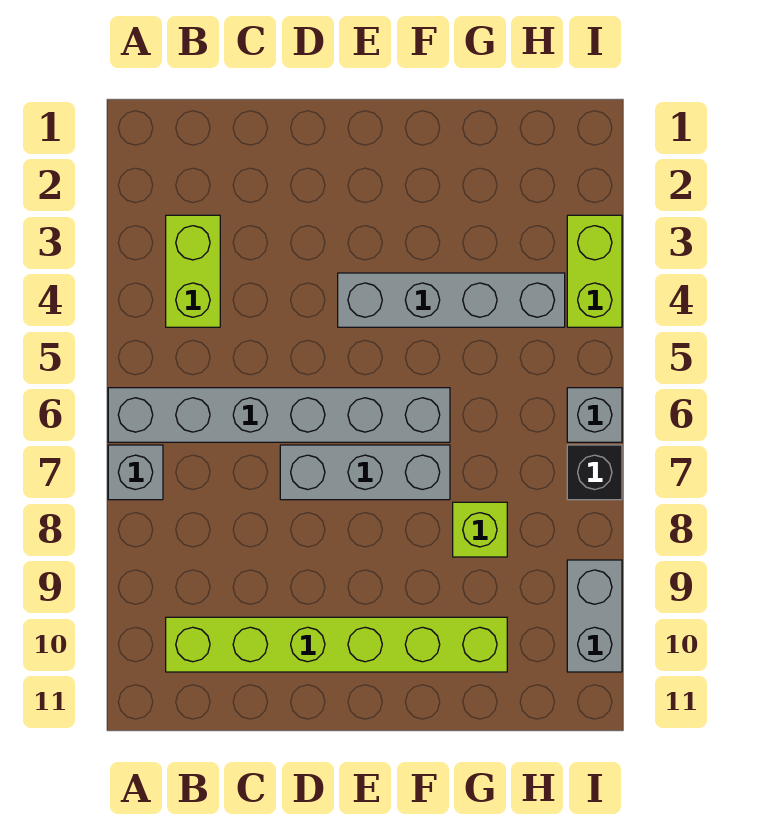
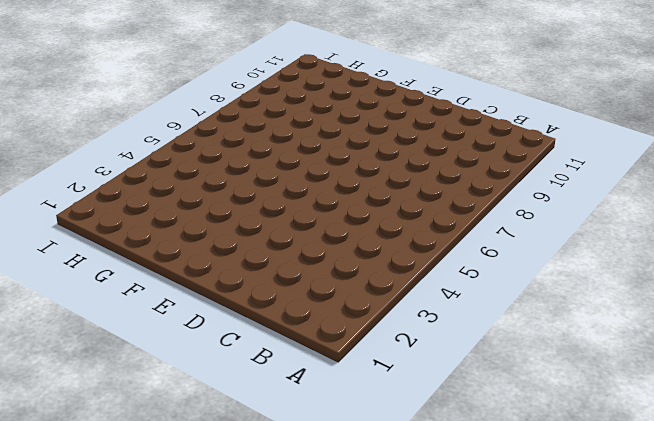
none -> grey 1x6 brick [108,388,450,442]
none -> grey 1x1 brick [108,445,163,500]

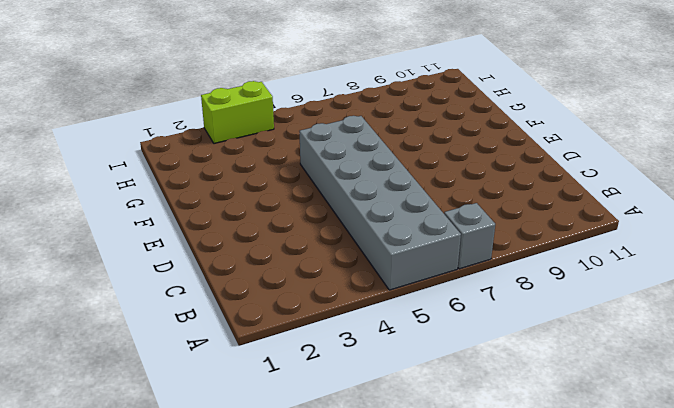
grey 2x6 brick [299,116,461,290] -> grey 1x6 brick [108,388,450,442]
none -> lime 1x2 brick [166,215,220,327]
none -> lime 1x6 brick [166,617,507,672]

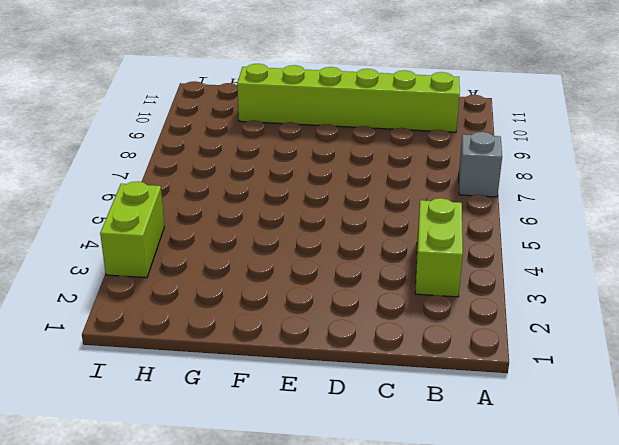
none -> grey 1x6 brick [108,388,450,442]
none -> grey 1x3 brick [280,445,450,500]

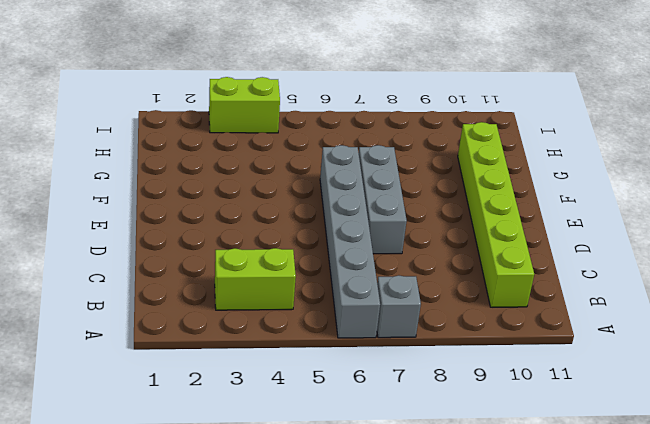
none -> grey 1x4 brick [338,273,565,327]
none -> lime 1x1 brick [453,502,507,557]

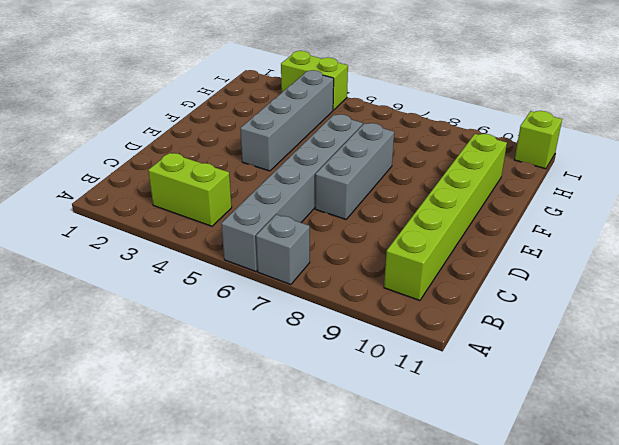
lime 1x1 brick [515,111,562,169] -> lime 1x1 brick moved to [453,502,507,557]
none -> grey 1x1 brick [567,388,622,442]
none -> black 1x1 brick [567,445,622,500]

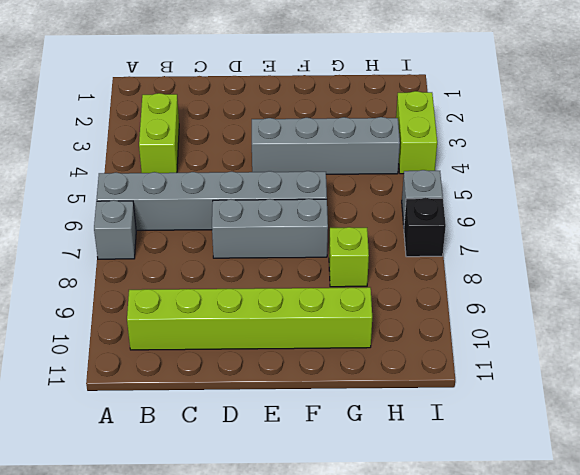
none -> grey 1x2 brick [567,560,622,672]

